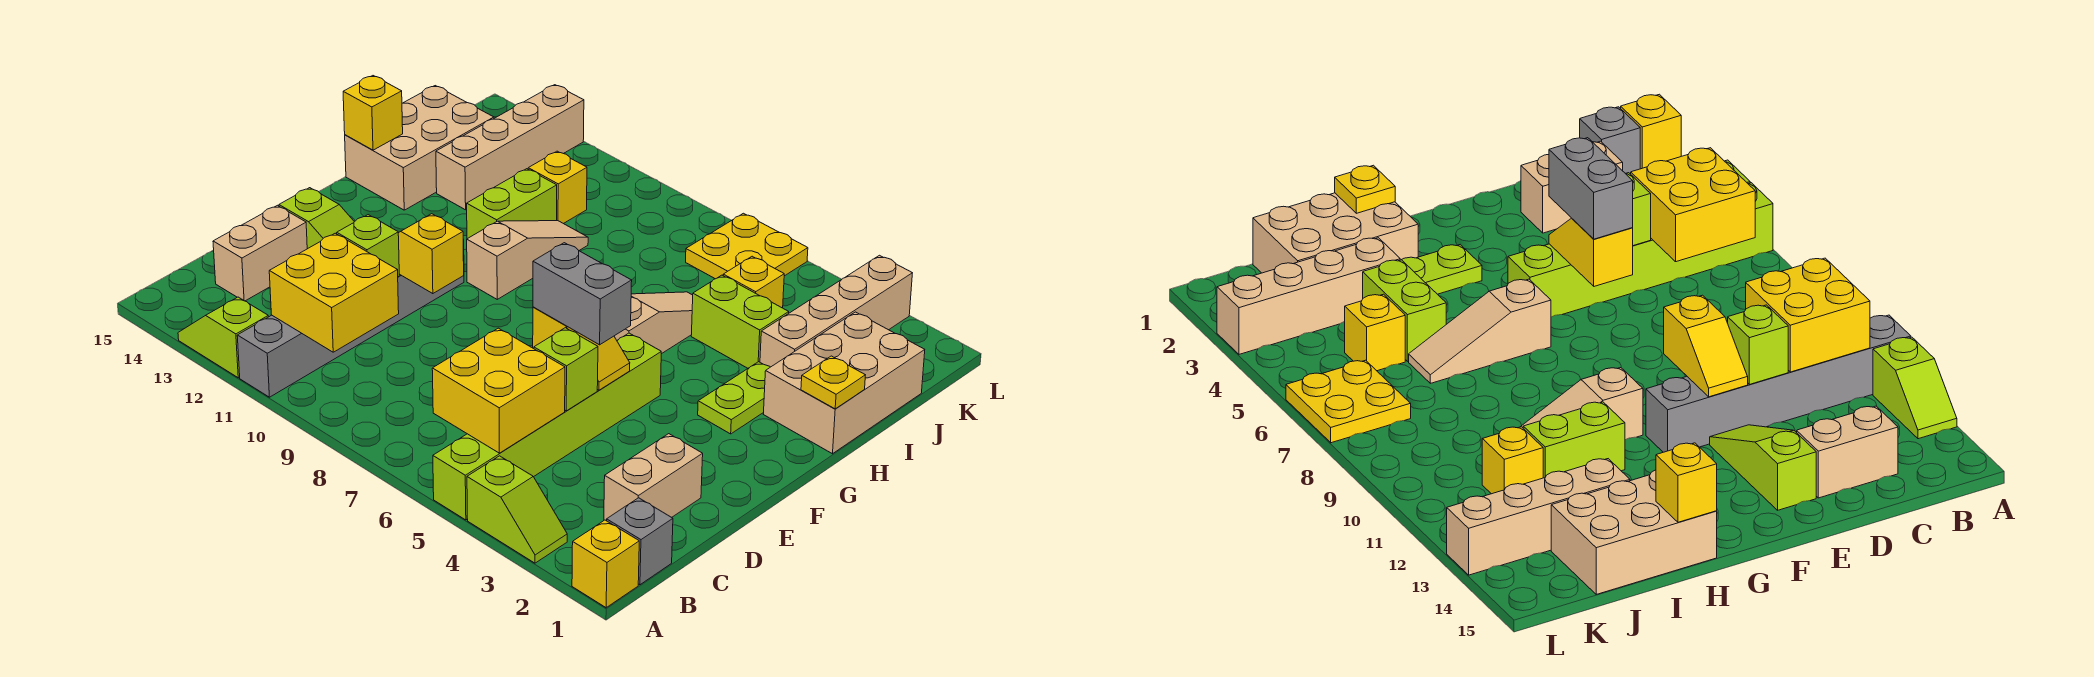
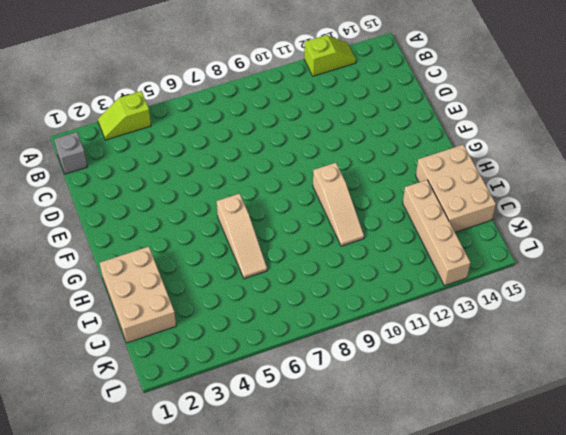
none -> yellow 1x1 brick [572,520,639,608]
none -> lime 1x6 brick [433,333,661,520]
none -> grey 1x6 brick [237,240,464,397]
none -> tan 1x2 brick [604,434,703,521]

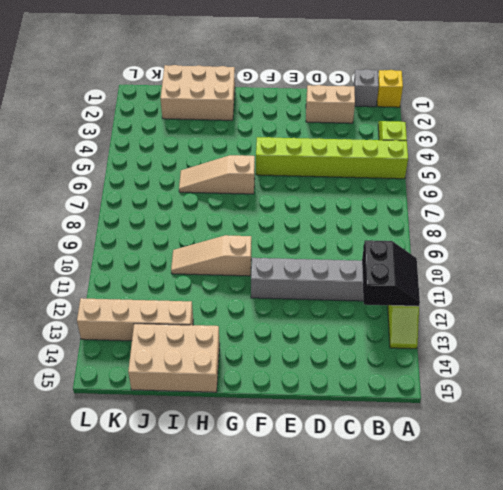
black 2x2 slope [362,240,420,306] -> yellow 2x2 brick [269,233,399,352]
none -> tan 1x2 brick [213,205,307,301]
none -> lime 1x3 slope [279,188,354,249]
none -> lime 1x2 plate [698,362,770,434]
none -> lime 1x2 brick [467,169,557,239]

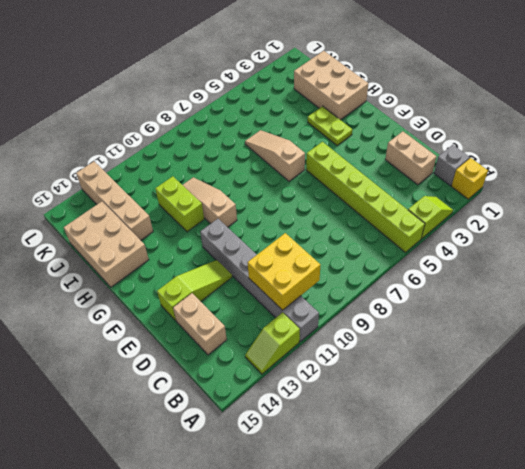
none -> tan 1x4 brick [760,255,912,367]
none -> lime 1x2 brick [691,275,789,368]
none -> yellow 1x1 brick [723,256,784,308]
none -> yellow 1x1 brick [528,151,587,224]

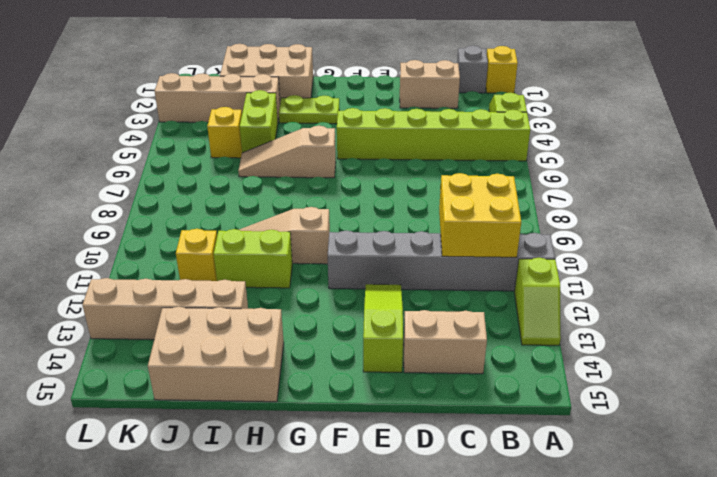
none -> yellow 2x2 plate [686,213,808,279]
none -> yellow 2x2 brick [432,328,565,453]
none -> lime 1x1 brick [534,328,598,411]
none -> lime 1x1 brick [337,215,399,277]

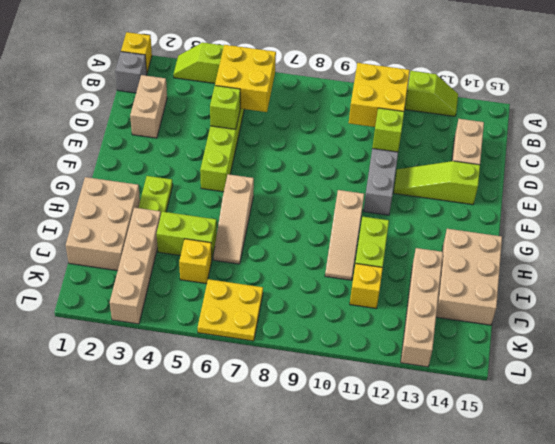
none -> yellow 1x2 slope [533,307,630,390]
none -> yellow 1x2 slope [398,214,464,294]
none -> yellow 1x1 plate [801,356,865,409]
none -> yellow 1x1 brick [343,76,403,150]

